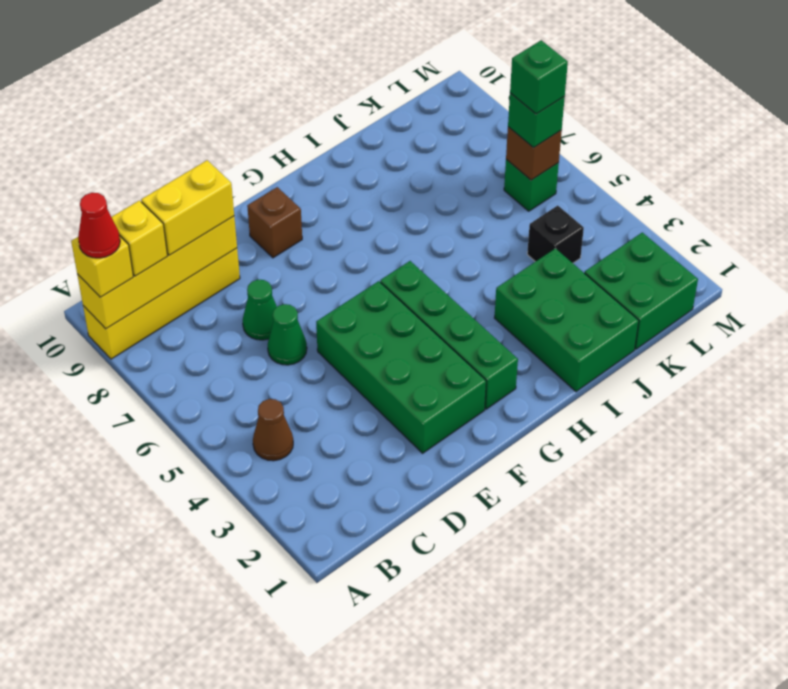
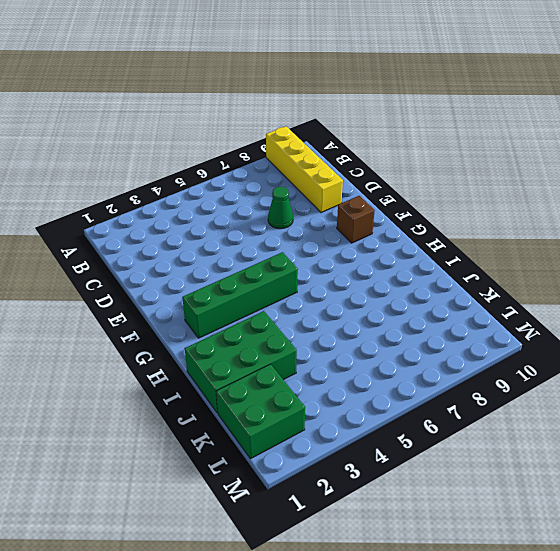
none -> brown 1x1 cone [253,399,293,461]
none -> green 1x1 cone [268,304,307,365]
none -> green 2x4 brick [316,281,486,453]

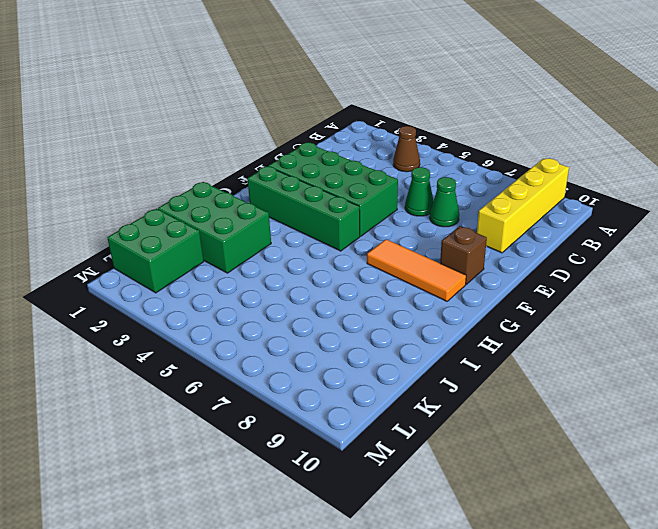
orange 1x3 tile [367,239,466,301] -> none
none -> black 1x1 brick [527,206,584,263]
none -> green 1x1 brick [504,159,559,211]
none -> yellow 1x4 brick [77,216,237,329]

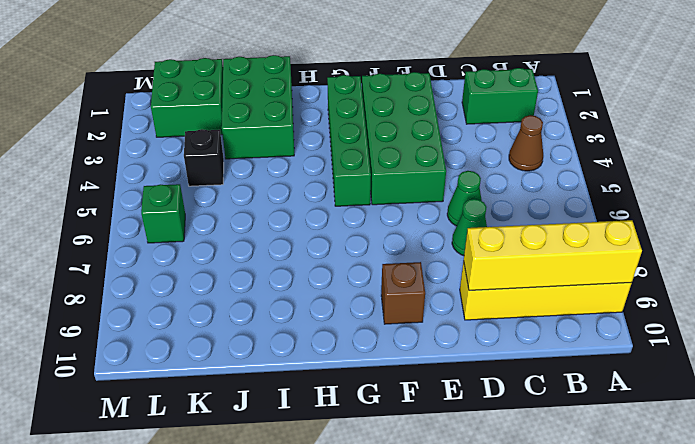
green 1x2 brick [462,68,538,124] -> none
none -> brown 1x1 brick [506,127,562,180]
none -> yellow 1x1 brick [71,236,133,297]
none -> yellow 1x1 brick [112,200,167,276]

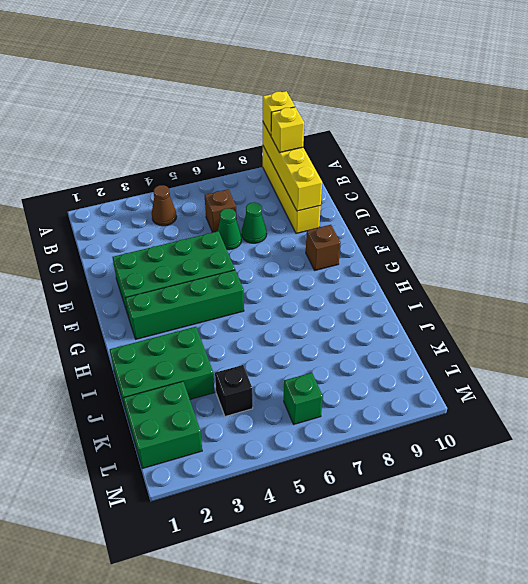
brown 1x1 brick [205,189,237,233] -> brown 1x1 brick moved to [506,127,562,180]
none -> yellow 1x2 brick [141,160,234,255]
none -> green 1x1 brick [508,93,565,148]
none -> red 1x1 cone [78,193,120,258]

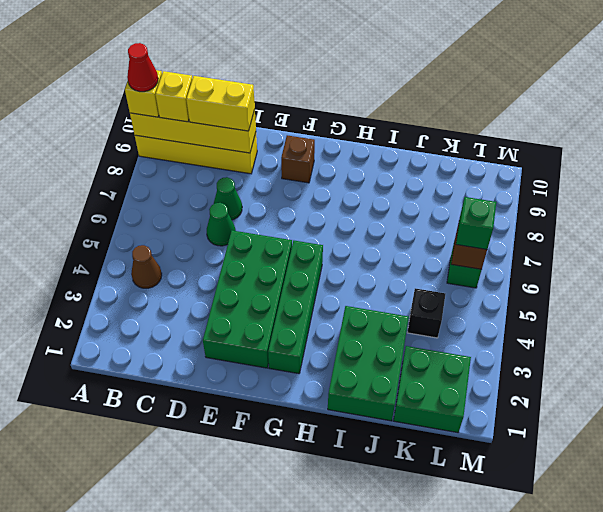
none -> green 1x1 brick [510,40,568,114]

